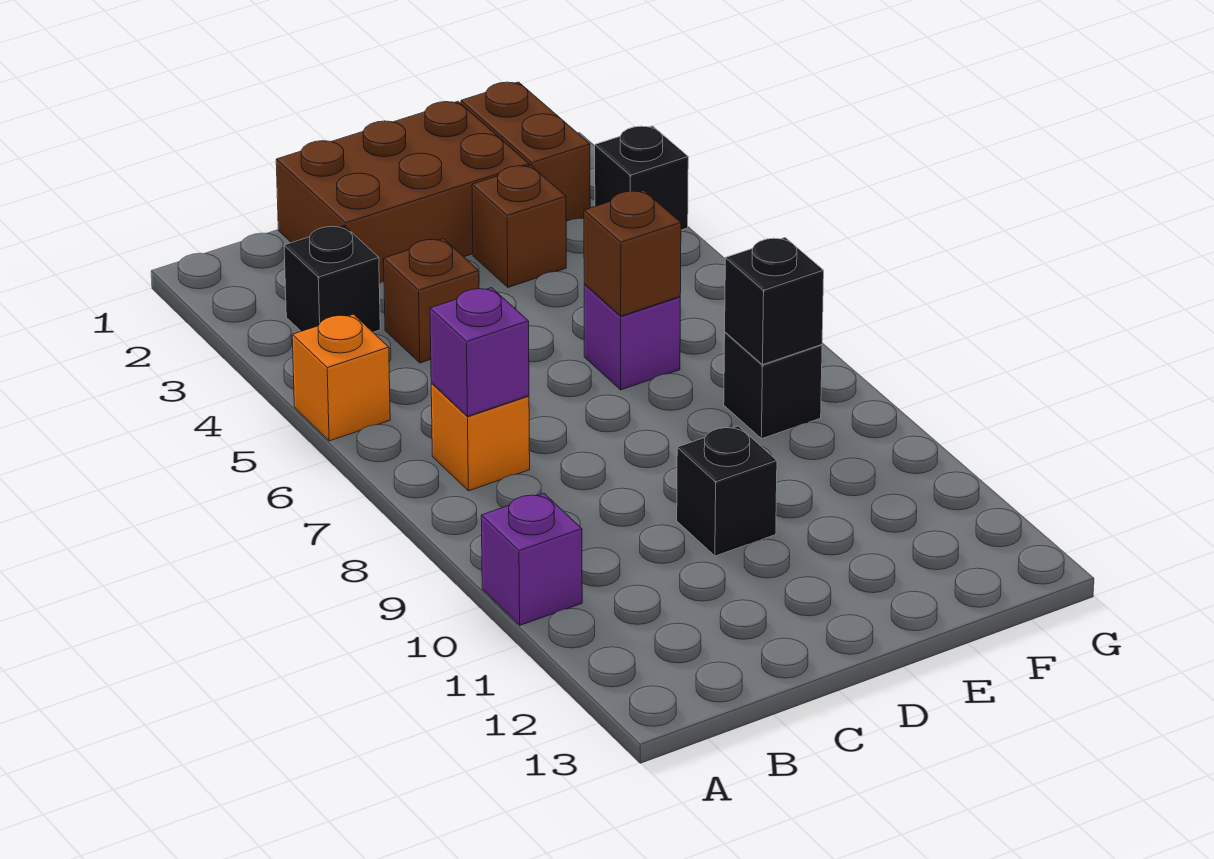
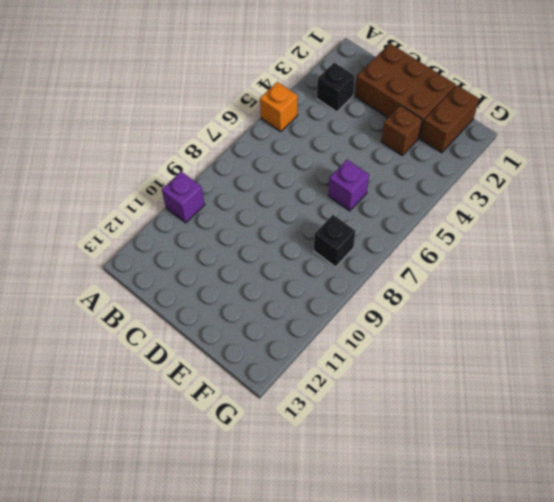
none -> orange 1x1 brick [431,383,530,491]
none -> brown 1x1 brick [384,239,479,363]
none -> black 1x1 brick [677,426,777,556]

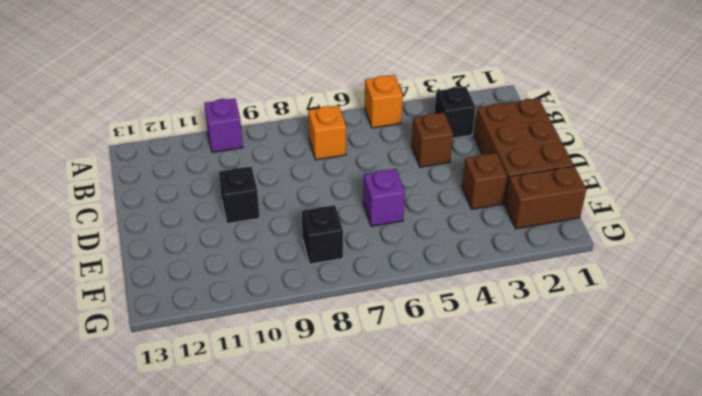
none -> black 1x1 brick [595,126,688,230]
none -> purple 1x1 brick [430,288,529,416]
none -> brown 1x1 brick [584,191,681,316]

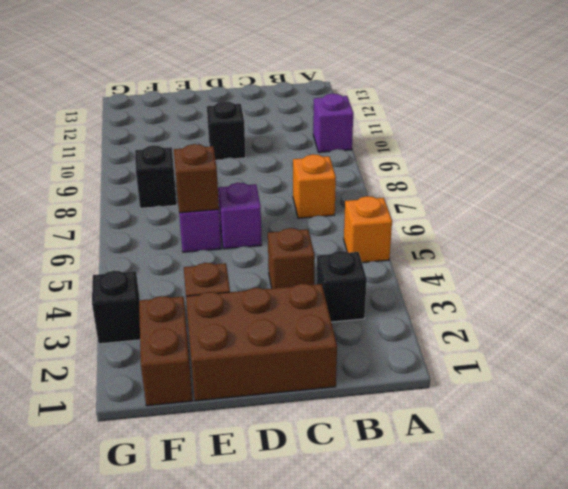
purple 1x1 brick [218,183,262,249] -> purple 1x1 brick moved to [430,288,529,416]
none -> black 1x1 brick [725,238,824,365]

